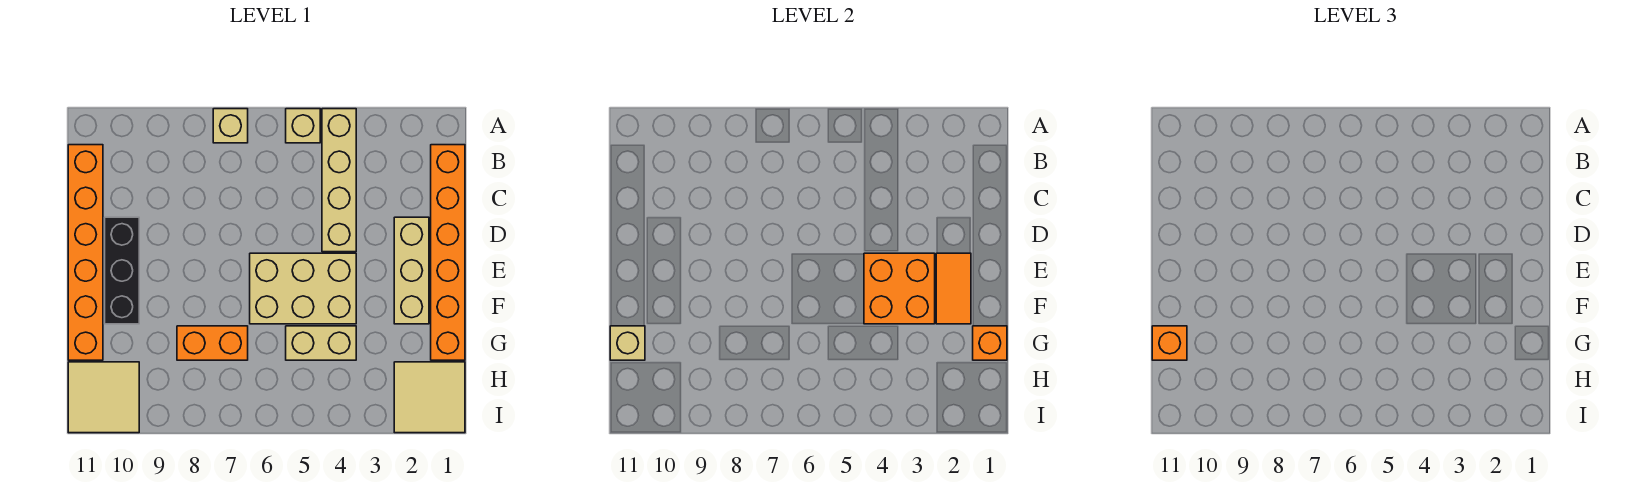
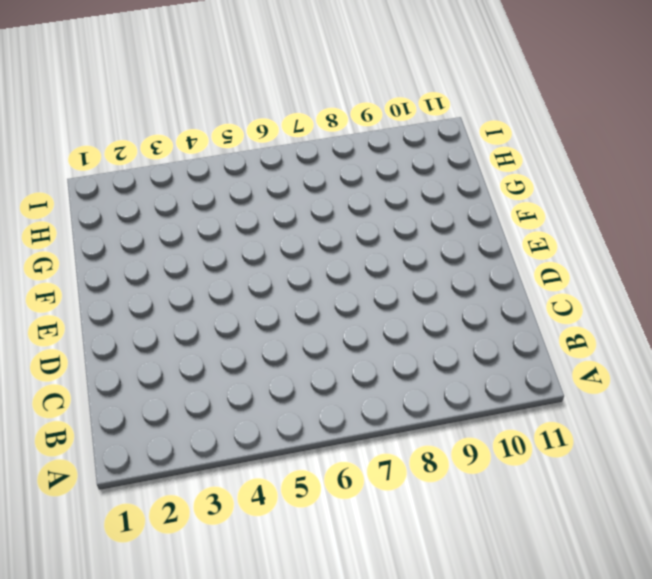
none -> tan 1x4 brick [322,109,356,252]
none -> tan 1x1 brick [286,109,320,143]
none -> tan 1x1 brick [213,109,248,143]

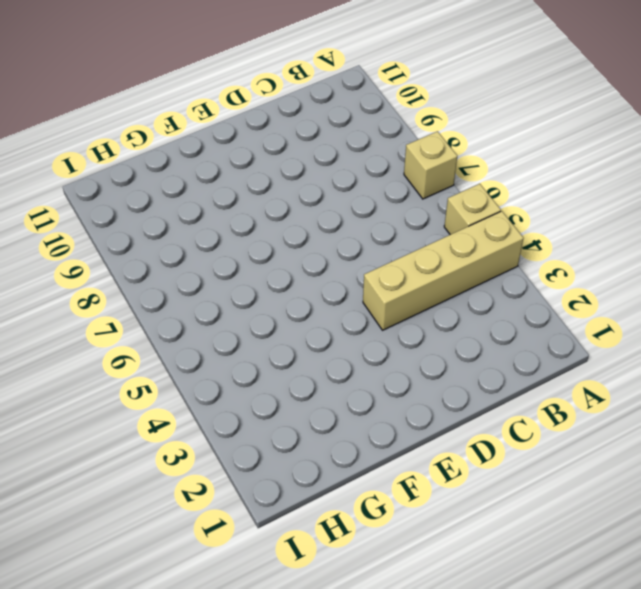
none -> orange 1x6 brick [431,145,465,360]
none -> orange 1x6 brick [68,145,103,360]
none -> tan 1x3 brick [394,217,429,324]

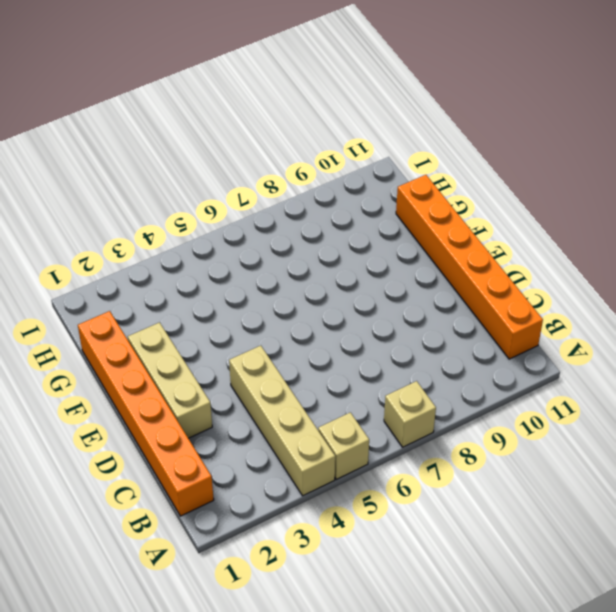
none -> black 1x3 brick [105,217,139,324]
none -> tan 2x3 brick [250,253,356,324]
none -> tan 1x2 brick [286,326,356,360]

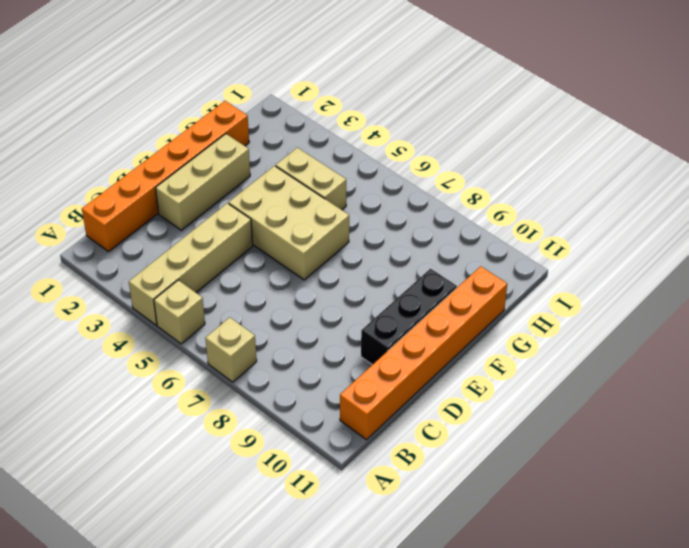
none -> orange 1x2 brick [177,326,248,360]
none -> tan 2x2 tile [394,362,465,433]
none -> tan 2x2 tile [68,362,139,433]

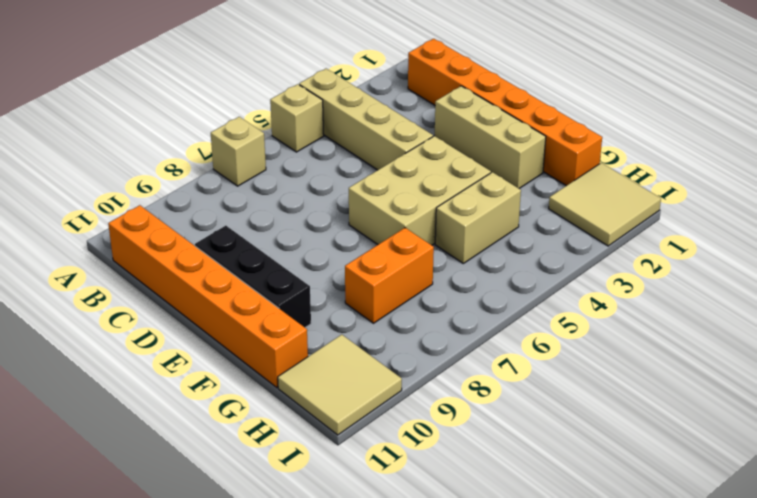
none -> orange 1x2 tile [936,253,971,324]
none -> orange 2x2 brick [864,253,935,324]
none -> orange 1x1 brick [973,326,1007,360]

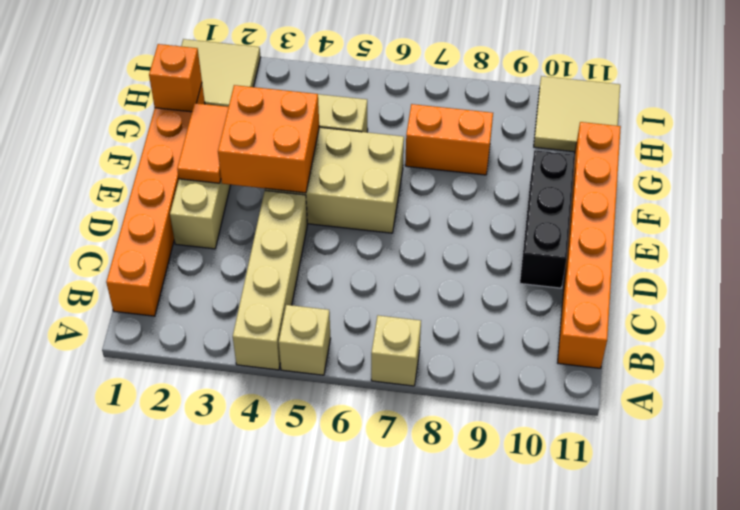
none -> tan 1x1 brick [610,326,645,360]
none -> orange 1x1 brick [1152,326,1187,360]

